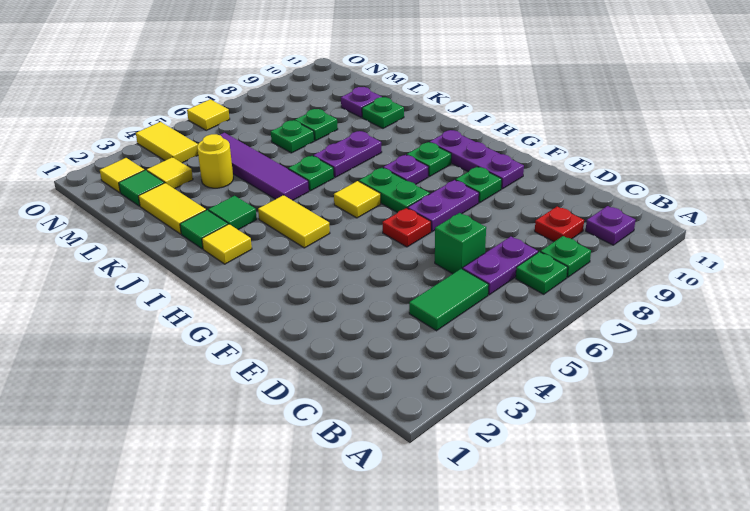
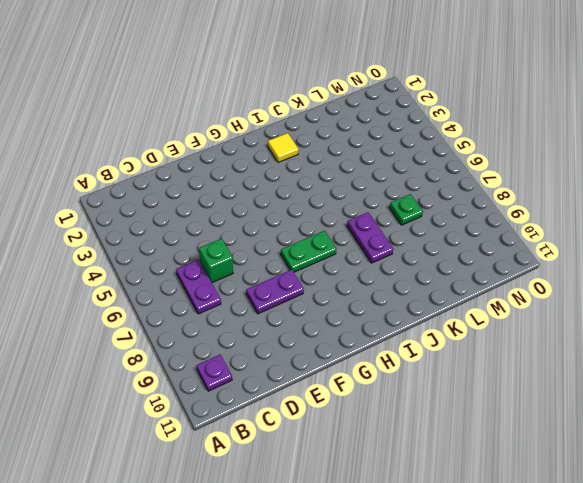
purple 1x2 plate [246,270,304,314] -> purple 1x2 plate turned to [408,180,479,232]
none -> green 1x1 plate [516,252,568,294]
none -> green 1x1 plate [541,236,591,277]
none -> green 1x2 tile [409,269,489,331]
none -> red 1x1 plate [535,207,584,242]

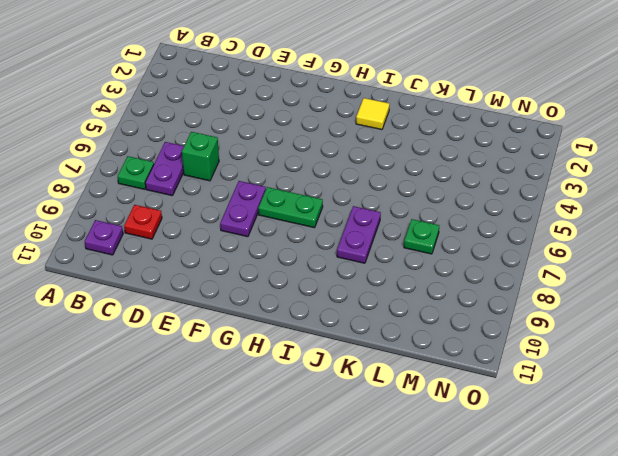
none -> green 1x1 plate [541,236,591,277]
none -> green 1x2 tile [409,269,489,331]
none -> red 1x1 plate [383,208,431,247]
none -> green 1x1 plate [456,167,502,203]

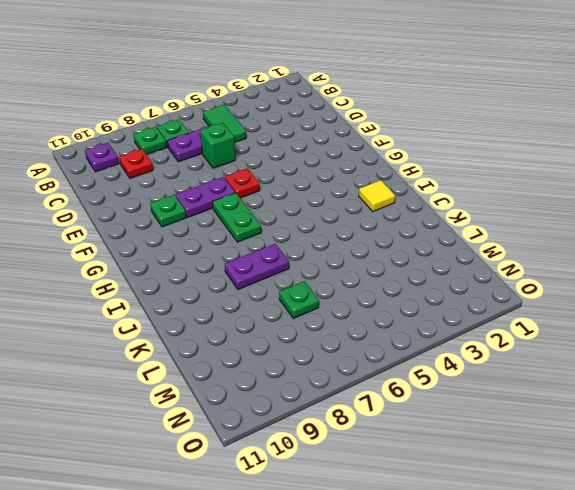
green 1x2 tile [203,105,246,143] -> green 1x2 tile turned to [409,269,489,331]
none -> purple 1x3 plate [430,130,524,189]
none -> yellow 1x2 tile [258,195,330,248]
none -> yellow 1x1 tile [334,181,381,218]
none -> purple 1x1 plate [383,155,429,185]

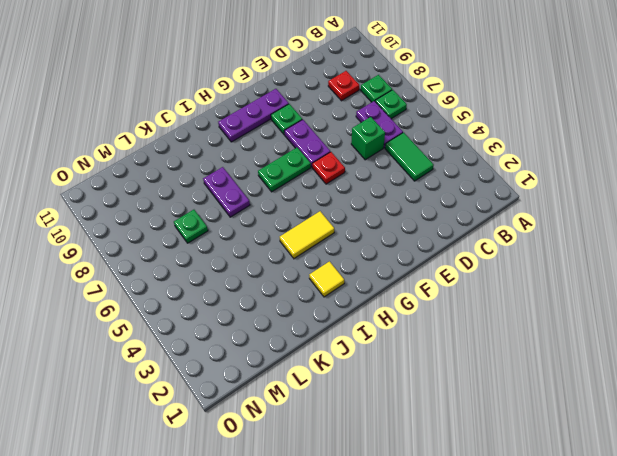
none -> purple 1x1 plate [586,206,635,245]
none -> yellow 1x1 tile [334,181,381,218]
none -> purple 1x1 plate [383,155,429,185]
none -> green 1x1 plate [407,142,451,177]

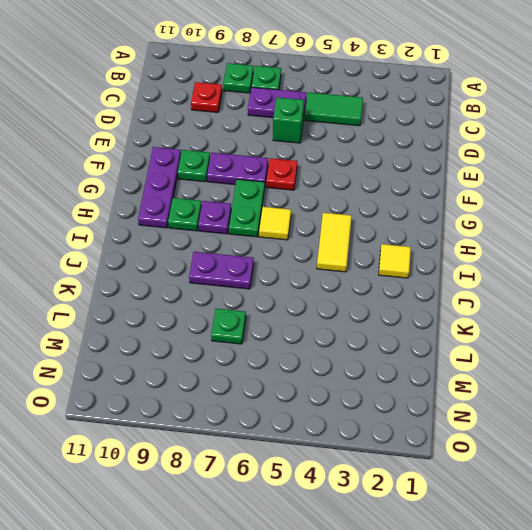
none -> purple 1x1 plate [586,206,635,245]
none -> green 1x1 tile [180,210,228,249]
none -> green 1x1 tile [208,196,257,230]
none -> purple 1x4 tile [220,133,309,200]

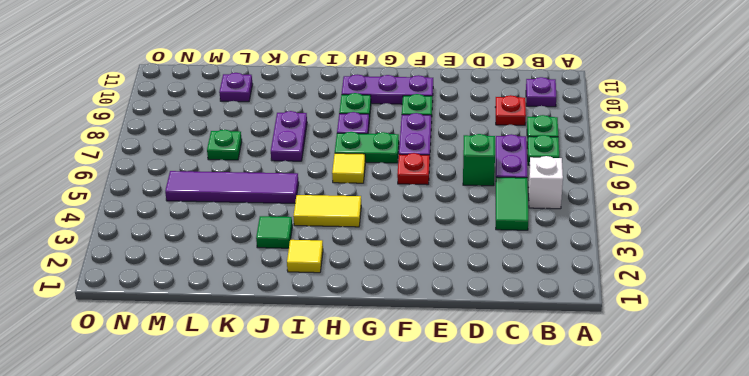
white 1x1 brick [529,156,563,209] -> none
none -> green 1x1 tile [180,210,228,249]
none -> green 1x1 plate [288,156,334,191]
none -> yellow 1x2 tile [138,183,206,234]
none -> green 1x1 plate [362,97,404,128]

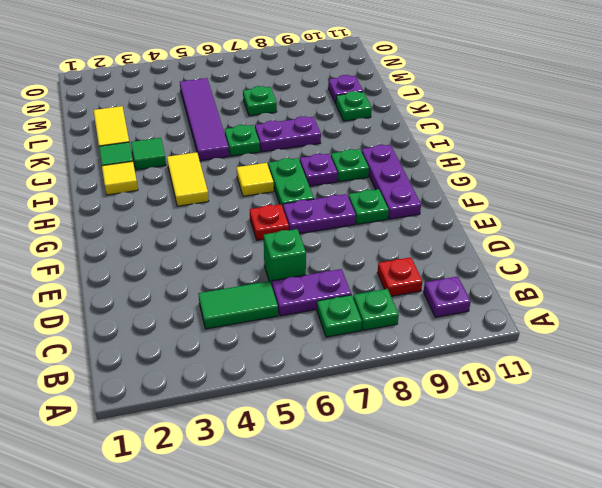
none -> yellow 1x1 round brick [197,134,233,188]
none -> green 1x1 plate [295,109,338,141]
none -> green 1x1 tile [119,170,164,206]
none -> yellow 1x1 tile [147,157,193,189]

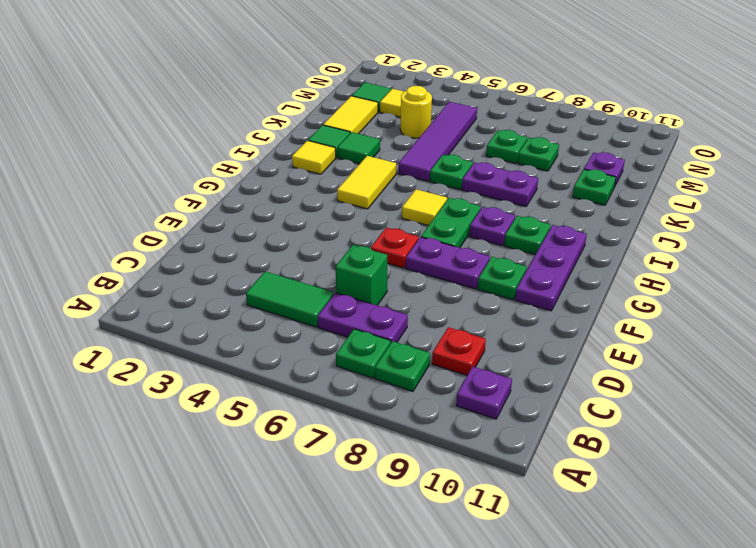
none -> yellow 1x1 tile [100,158,144,193]
none -> yellow 1x2 tile [136,122,198,163]
none -> yellow 1x1 tile [187,99,230,130]

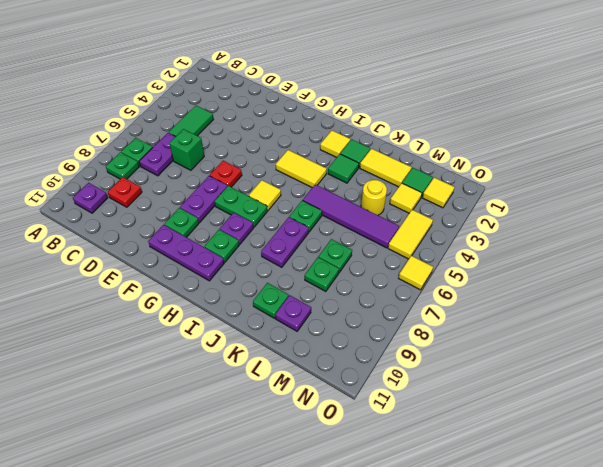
yellow 1x2 tile [388,210,433,259] -> yellow 1x2 tile turned to [136,122,198,163]

